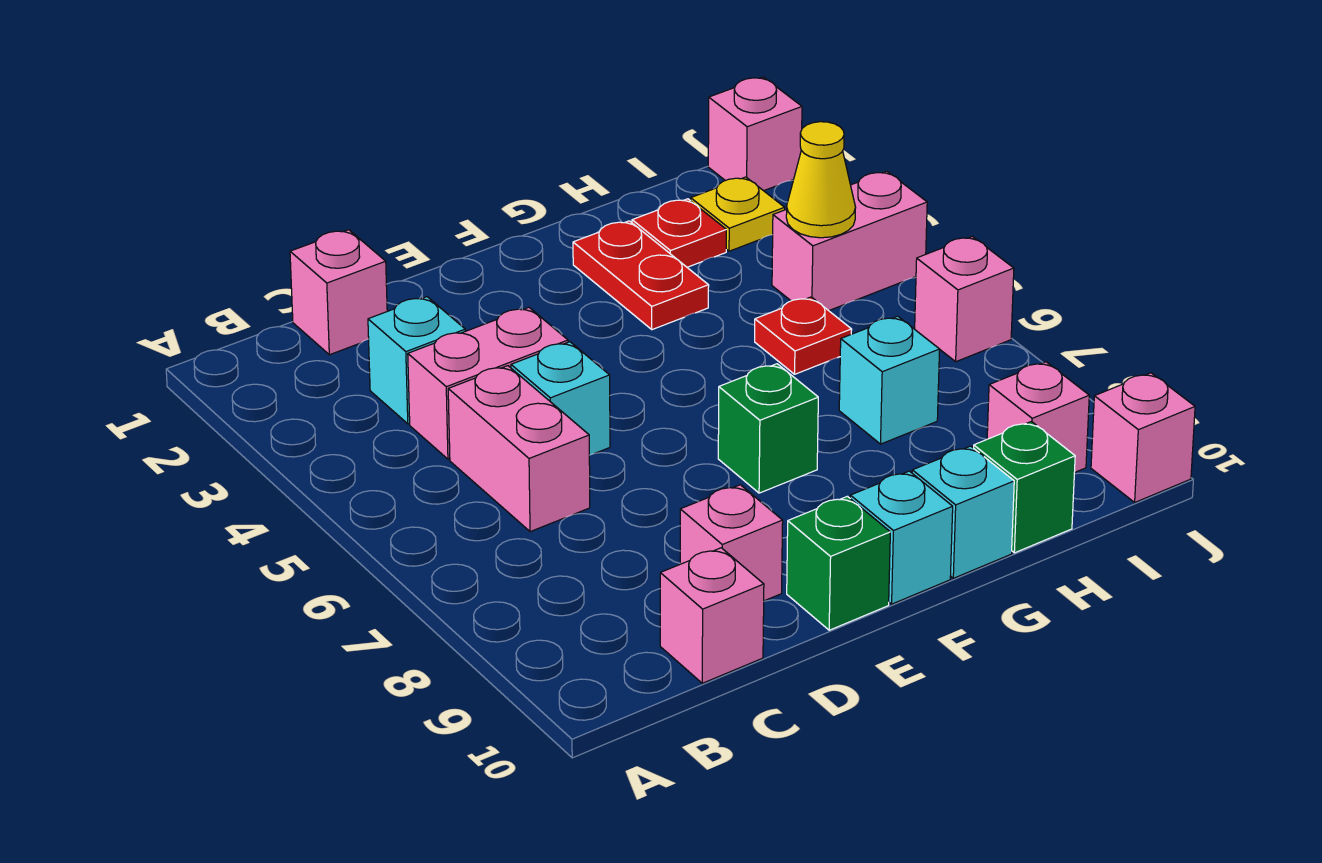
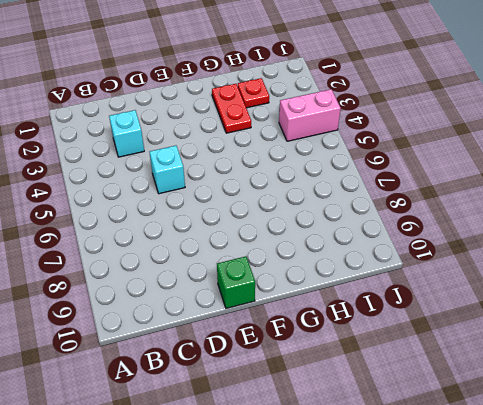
none -> pink 1x1 brick [290,230,387,355]
none -> pink 1x2 brick [408,307,568,459]
none -> pink 1x2 brick [448,366,590,532]

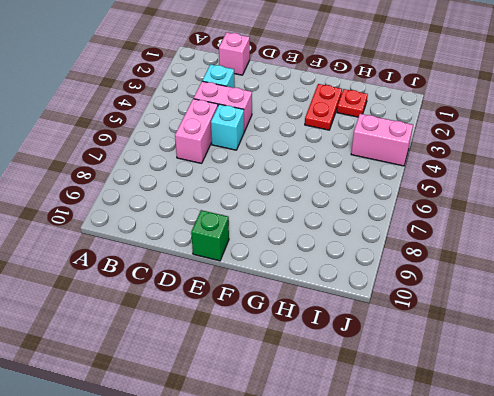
none -> pink 1x1 brick [660,548,764,683]
none -> pink 1x1 brick [680,485,783,601]
none -> green 1x1 brick [718,364,818,493]

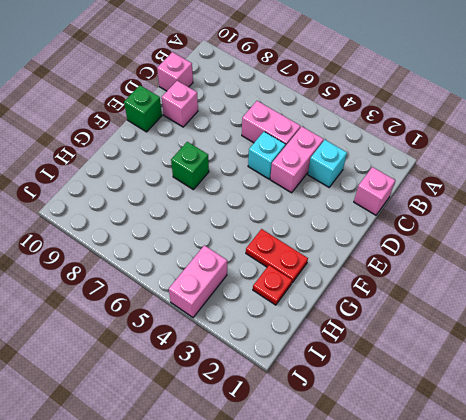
none -> cyan 1x1 brick [850,471,953,604]
none -> cyan 1x1 brick [912,446,1014,578]
none -> red 1x1 plate [755,297,852,374]

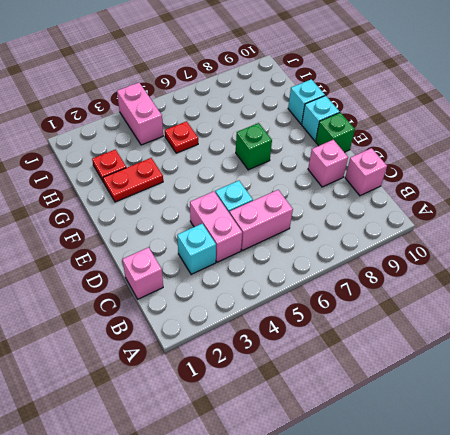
none -> cyan 1x1 brick [839,316,940,444]
none -> green 1x1 brick [974,422,1075,553]
none -> yellow 1x1 plate [691,177,785,251]

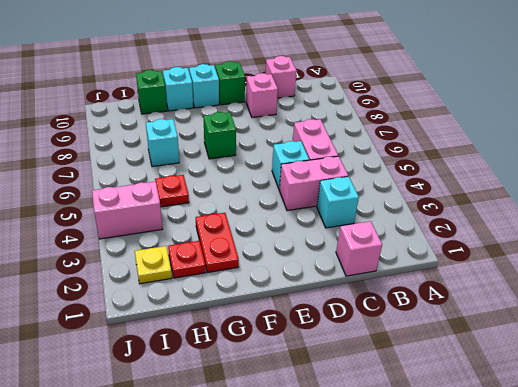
none -> pink 1x1 brick [987,362,1089,473]
none -> pink 1x1 brick [708,77,802,191]
none -> pink 1x1 brick [915,237,1014,362]

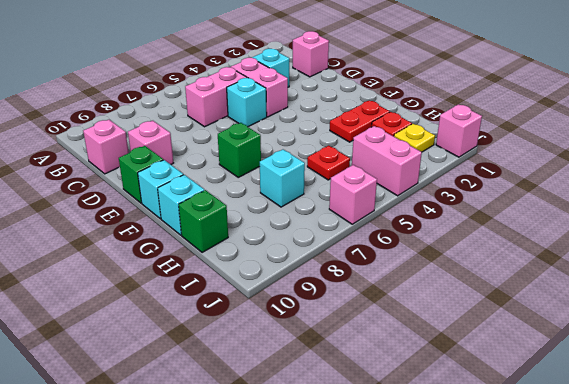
none -> pink 1x1 brick [987,362,1089,473]
none -> pink 1x1 brick [1091,373,1195,502]
none -> yellow 1x1 cone [786,122,856,238]

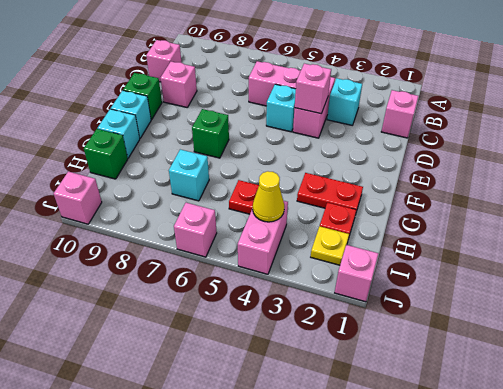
pink 1x1 brick [295,64,331,114] -> pink 1x1 brick moved to [987,362,1089,473]

